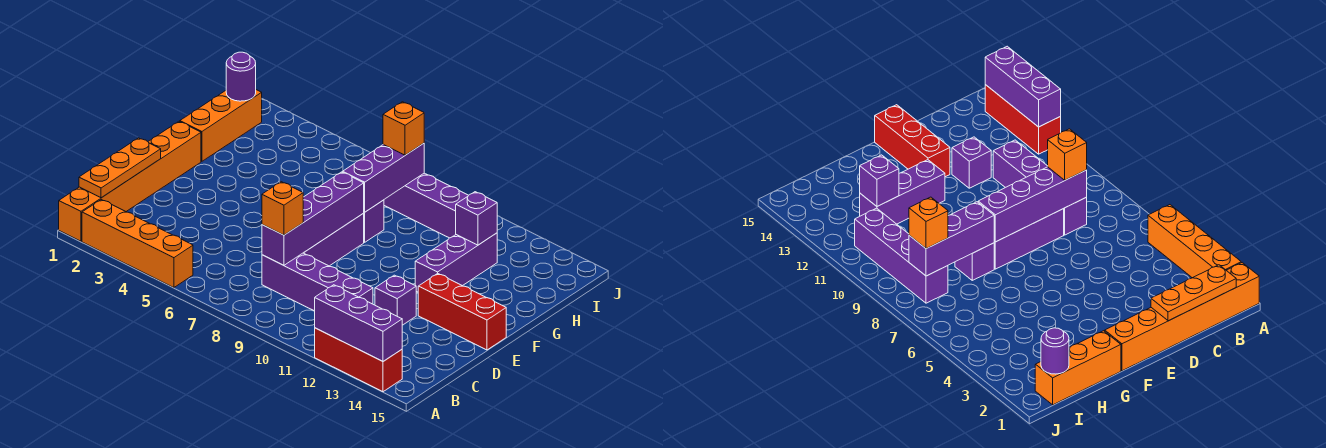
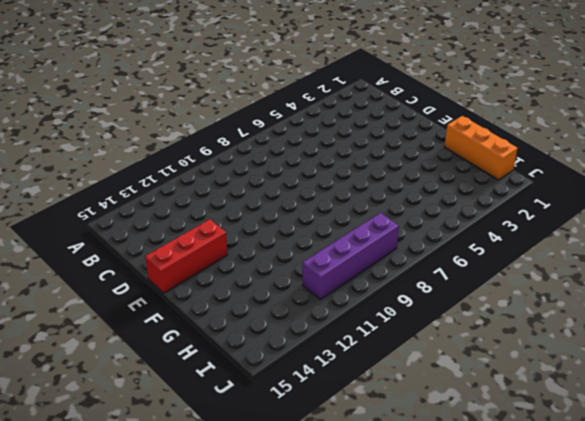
none -> orange 1x6 brick [59,122,201,241]
none -> orange 1x4 brick [82,200,193,288]
none -> red 1x3 brick [315,328,402,392]

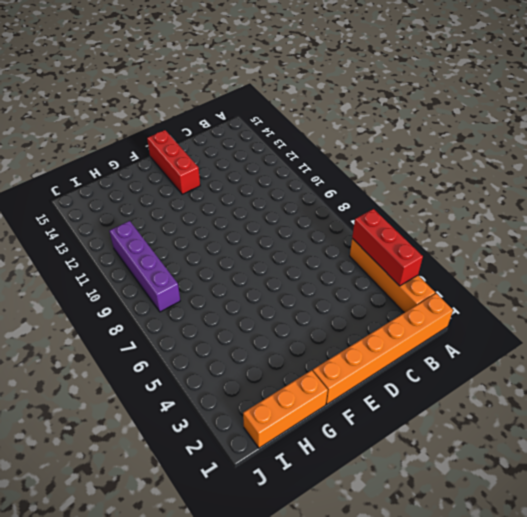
red 1x3 brick [352,209,423,286] -> red 1x3 brick moved to [315,328,402,392]
none -> purple 1x4 brick [262,253,373,311]
none -> purple 1x3 brick [304,213,364,266]
none -> purple 1x1 brick [375,275,416,325]

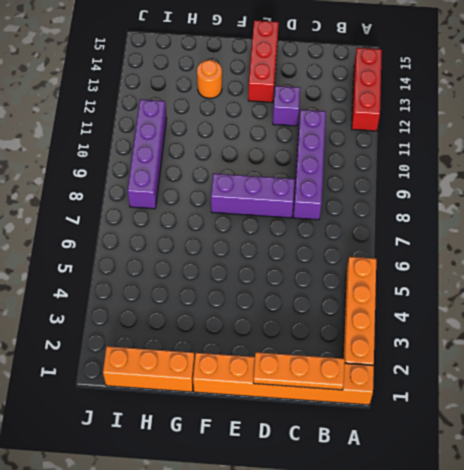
orange 1x1 round brick [197,60,222,98] -> none
none -> purple 1x3 brick [415,233,497,292]
none -> purple 1x1 brick [364,200,384,242]
none -> purple 1x3 brick [315,285,402,361]

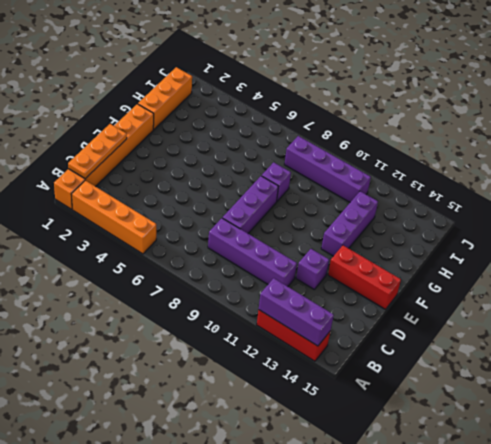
none -> purple 1x4 brick [262,172,364,265]
none -> purple 1x3 brick [343,143,424,212]
none -> purple 1x1 brick [456,192,497,245]

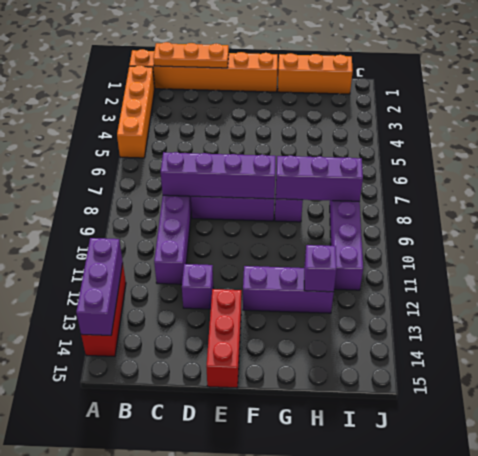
none -> purple 1x1 round brick [226,52,256,101]
none -> orange 1x1 brick [262,182,303,235]
none -> orange 1x1 brick [383,102,424,155]

